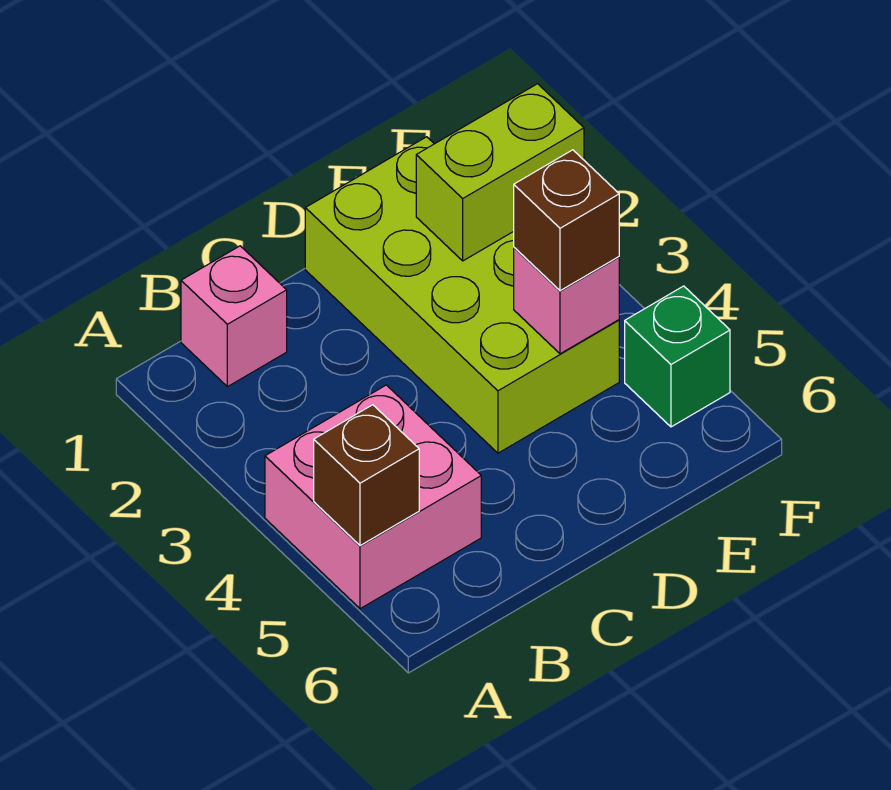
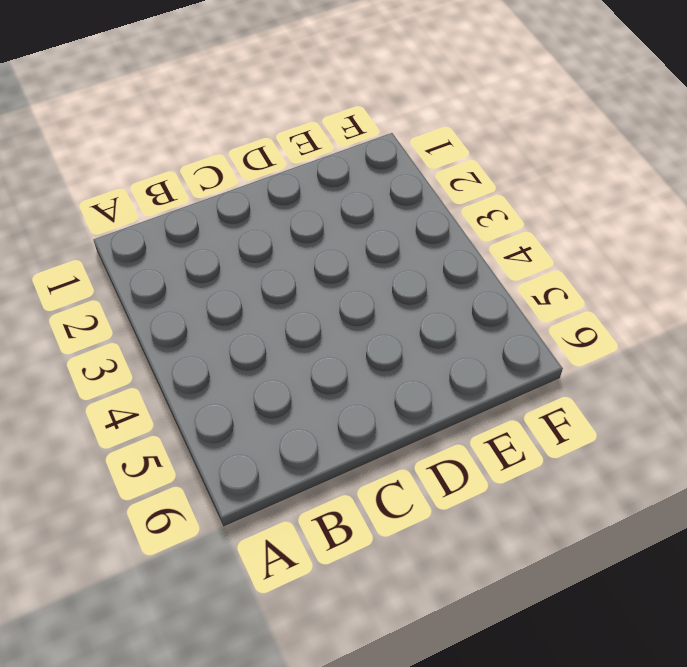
none -> pink 2x2 brick [265,385,481,609]
none -> pink 1x1 brick [181,246,287,387]

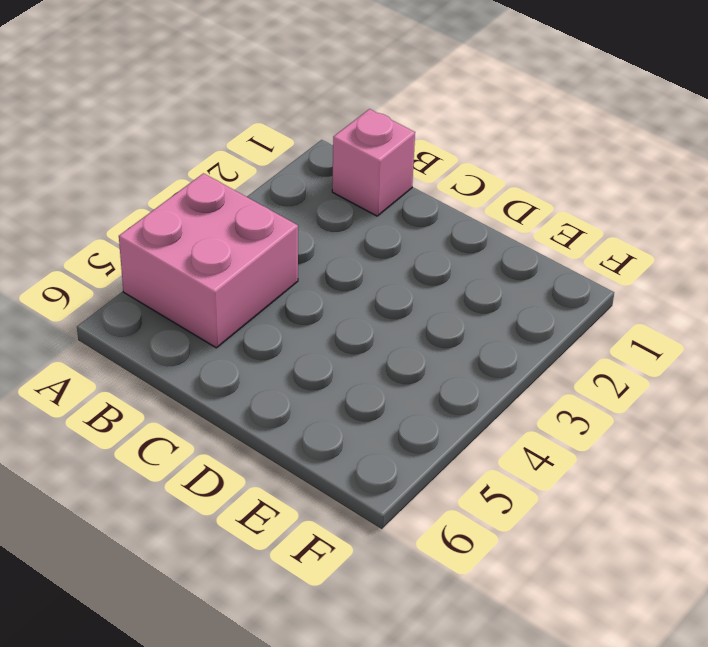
none -> lime 2x4 brick [305,137,619,453]
none -> green 1x1 brick [625,286,730,427]

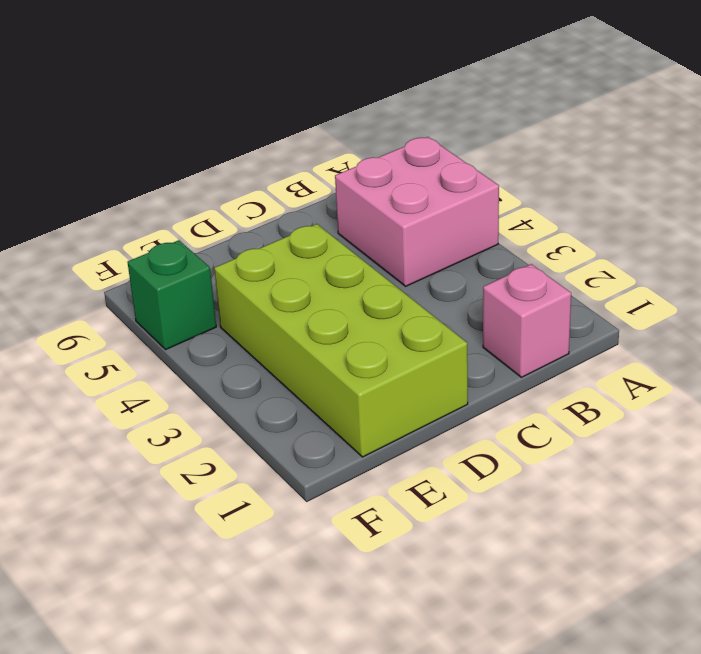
none -> brown 1x1 brick [314,405,419,546]
none -> lime 1x2 brick [416,84,584,261]

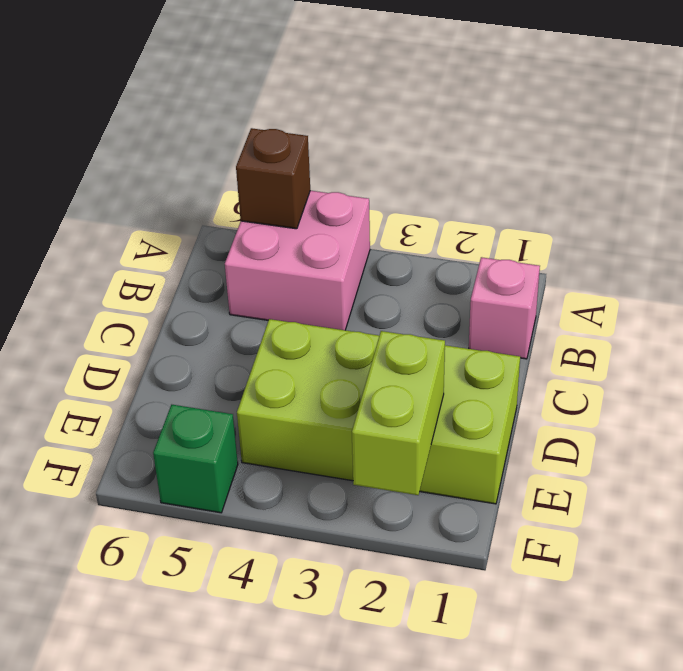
none -> pink 1x1 brick [514,248,619,354]
none -> brown 1x1 brick [514,150,619,291]

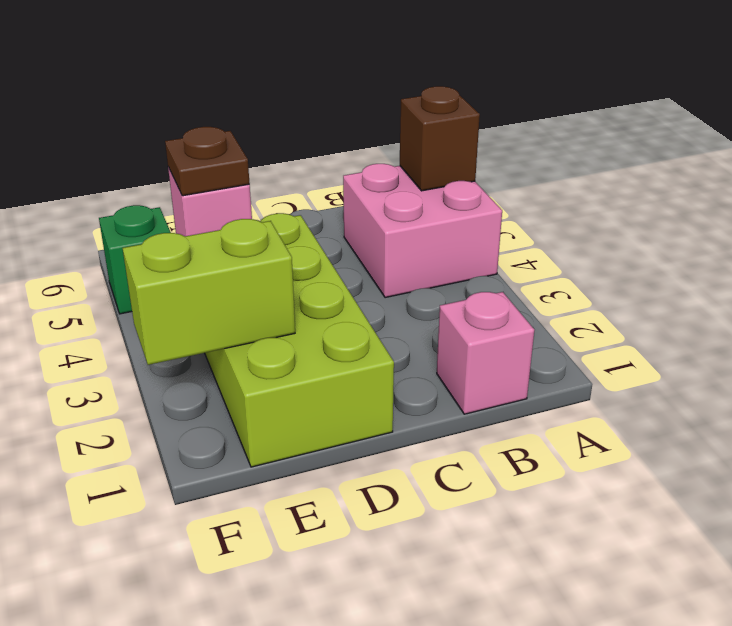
brown 1x1 plate [165,127,250,196] -> brown 1x1 brick [514,150,619,291]

